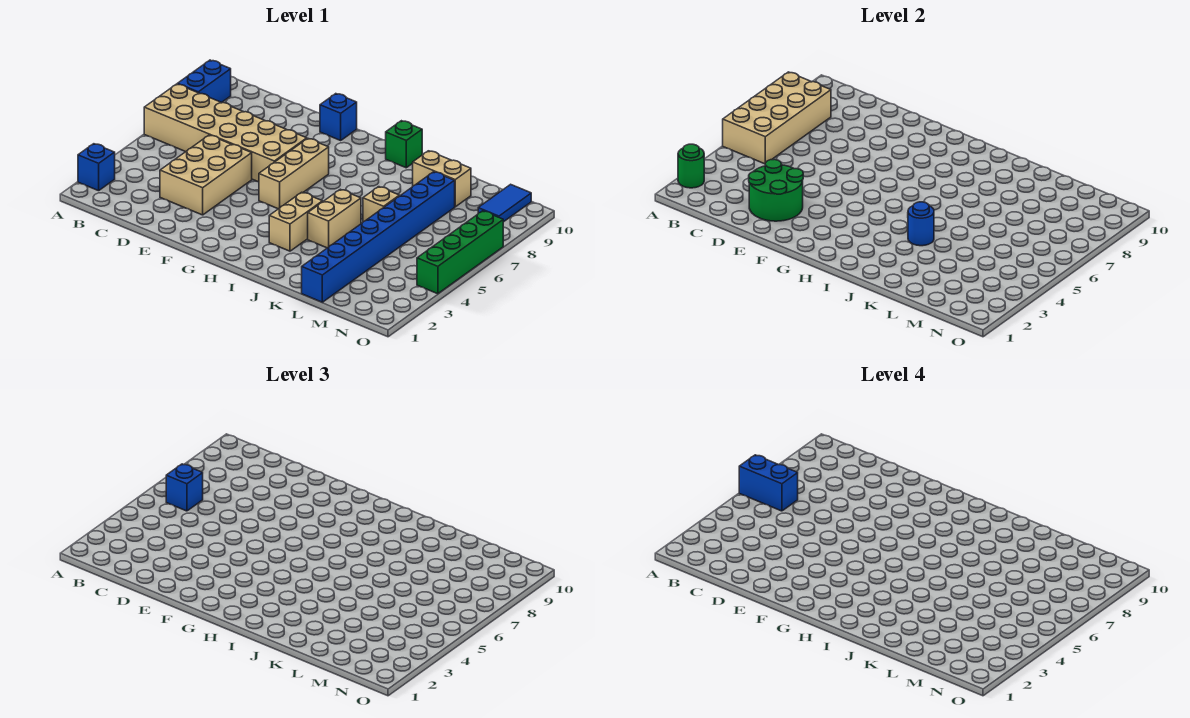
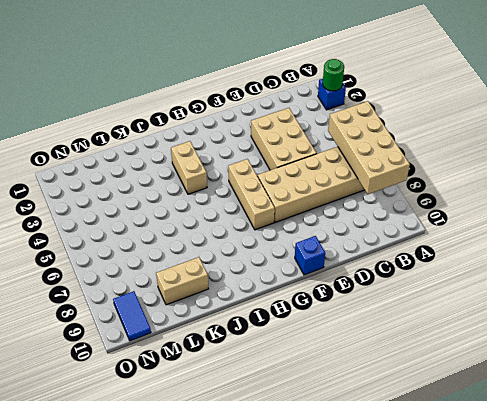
none -> blue 1x2 brick [178,60,231,102]
none -> green 1x1 brick [386,121,422,168]
none -> tan 1x2 brick [308,189,361,248]

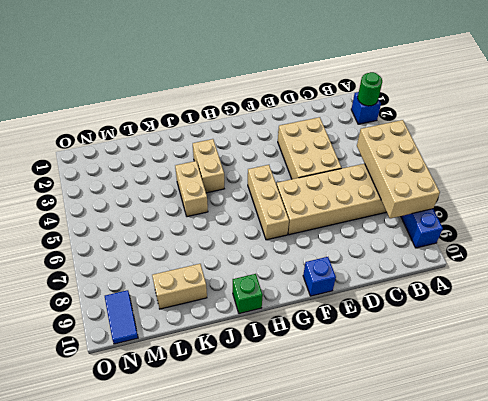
none -> tan 1x1 brick [363,187,399,222]
none -> blue 1x8 brick [302,172,455,302]
none -> green 1x4 brick [417,211,503,294]

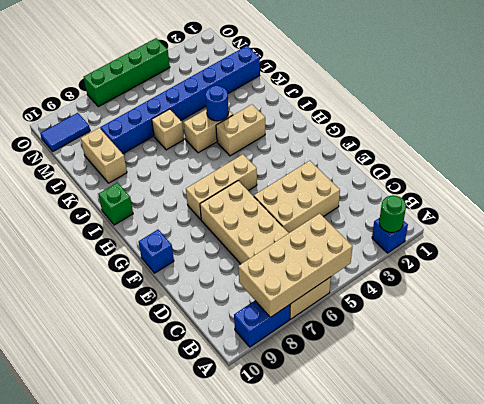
none -> green 2x2 round brick [749,159,803,221]
none -> blue 1x1 brick [166,464,203,511]
none -> blue 1x2 brick [739,455,798,511]

